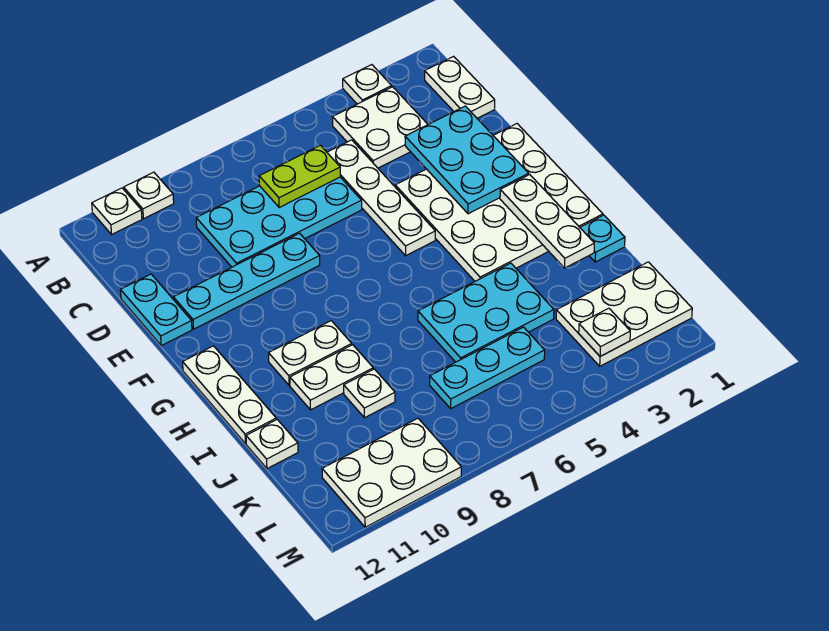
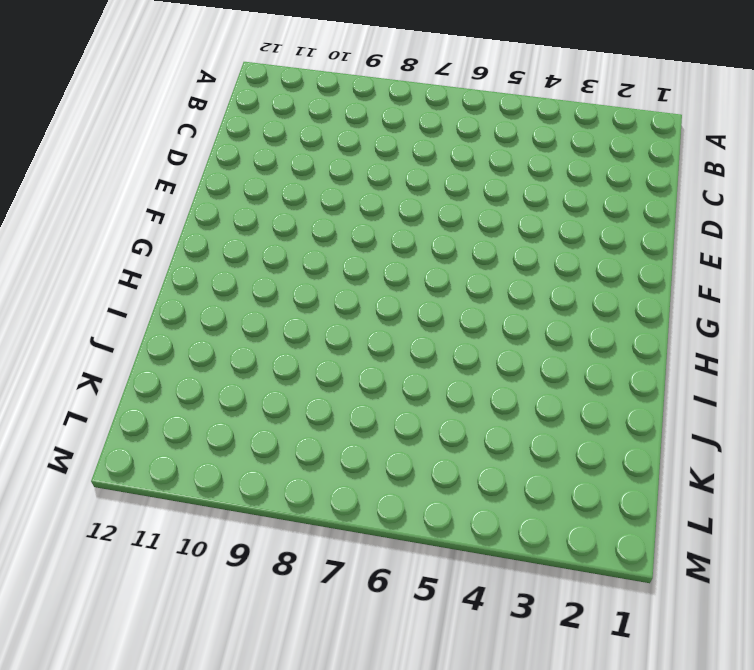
none -> white 1x1 plate [343,65,392,104]
none -> white 1x1 plate [124,172,174,219]
none -> white 1x1 plate [92,188,142,234]

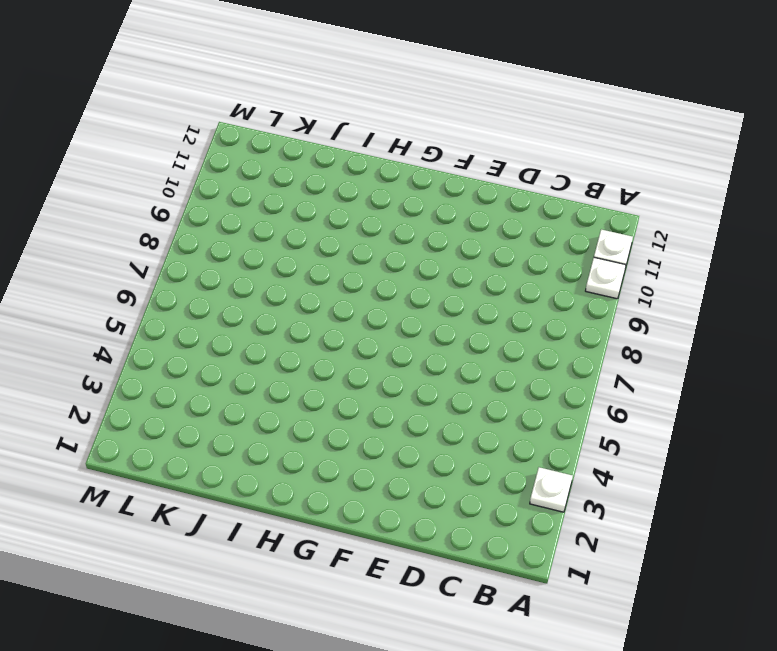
none -> white 1x2 plate [425,56,495,118]
none -> white 2x2 plate [332,87,428,168]
none -> white 1x4 plate [327,140,435,256]

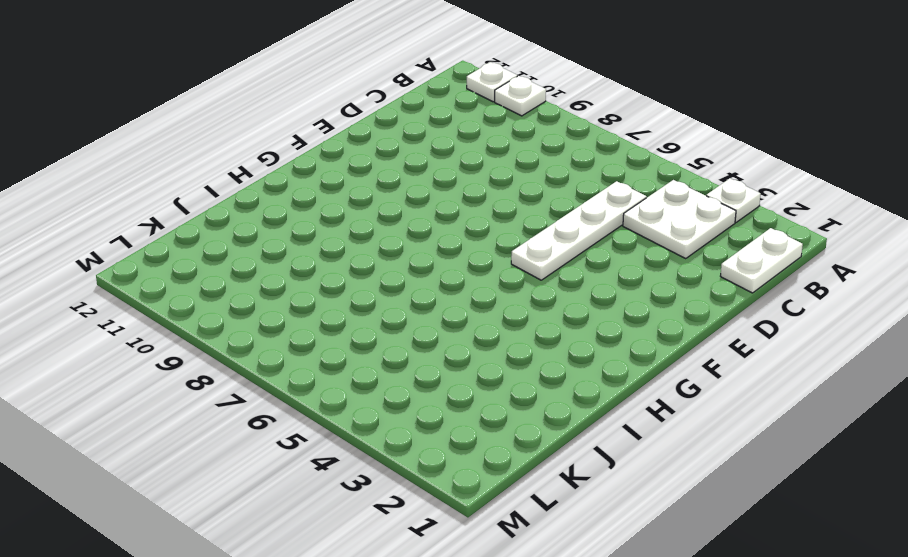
none -> cyan 2x4 plate [196,177,362,267]
none -> cyan 1x2 plate [120,274,192,346]
none -> white 4x4 plate [395,124,603,281]

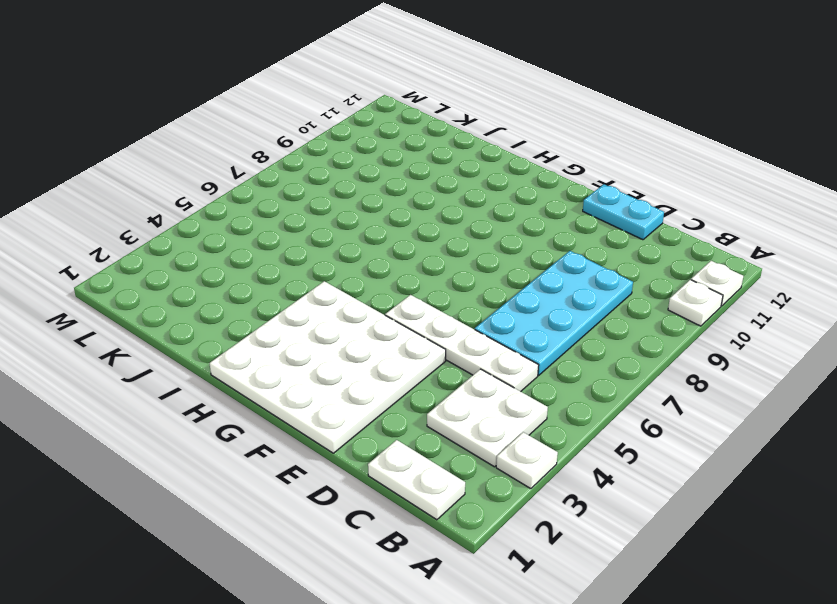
none -> cyan 1x4 plate [173,233,320,329]
none -> white 1x3 plate [183,346,276,444]
none -> white 1x2 plate [269,321,352,385]

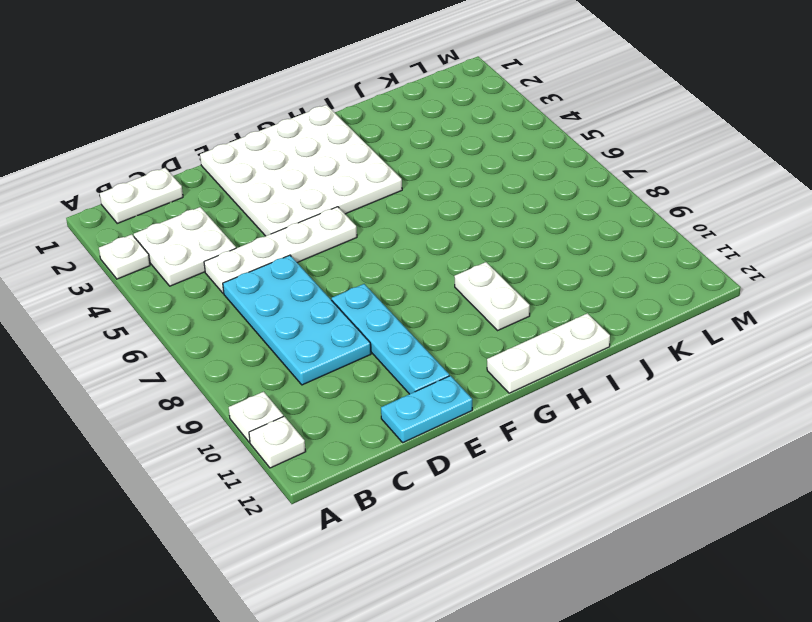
none -> cyan 1x1 plate [580,215,625,262]
none -> cyan 2x3 plate [418,263,554,362]
none -> white 1x2 plate [290,345,373,410]

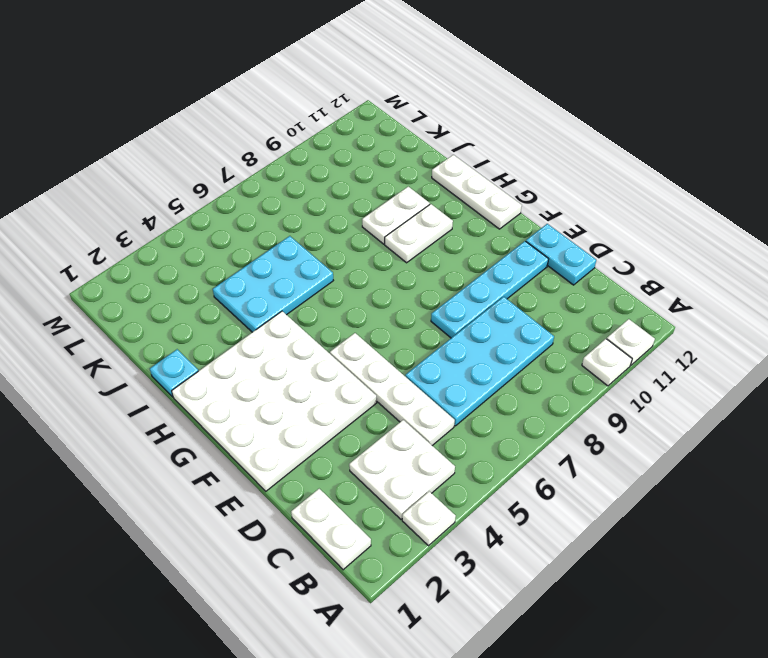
none -> white 1x1 plate [344,369,395,418]
none -> white 1x1 plate [246,419,298,469]
none -> white 2x3 plate [556,262,692,366]

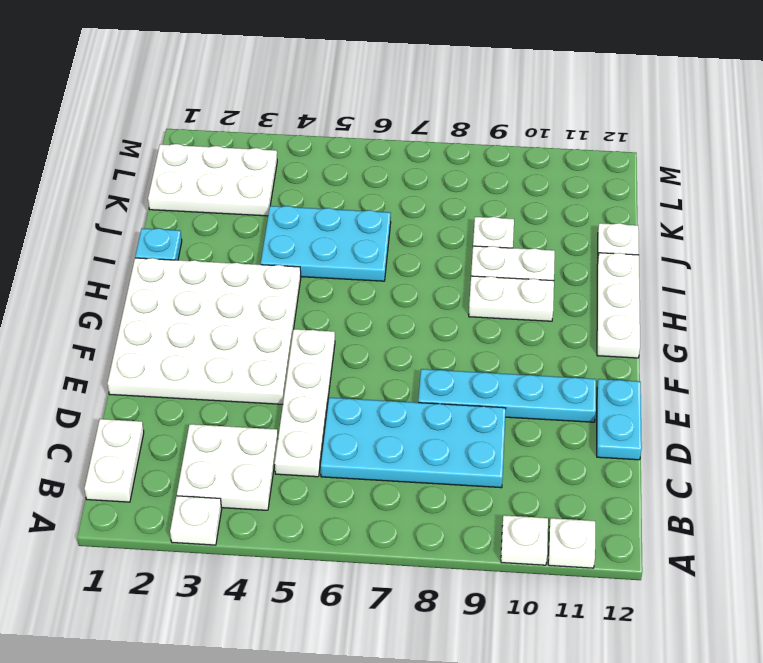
none -> cyan 1x3 plate [430,327,545,408]
none -> white 2x3 plate [322,418,461,527]
none -> lime 1x2 plate [259,145,340,207]

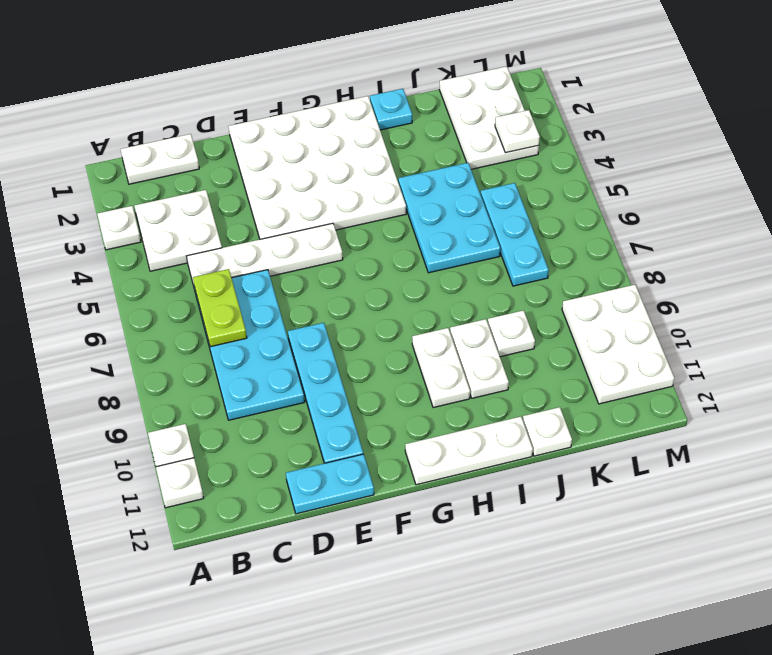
none -> cyan 2x3 plate [405,106,529,214]
none -> white 1x3 plate [500,174,594,268]

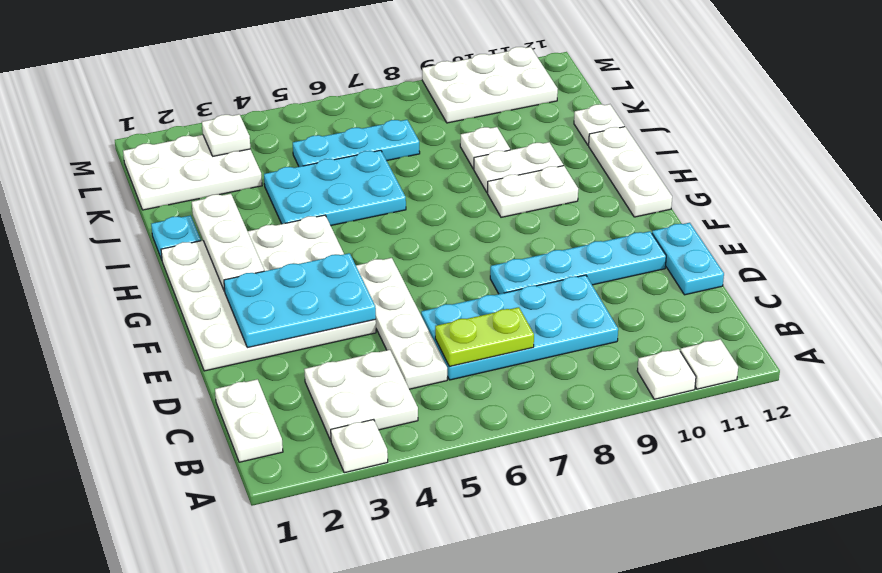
cyan 2x3 plate [224,253,376,348] -> cyan 2x3 plate turned to [405,106,529,214]

